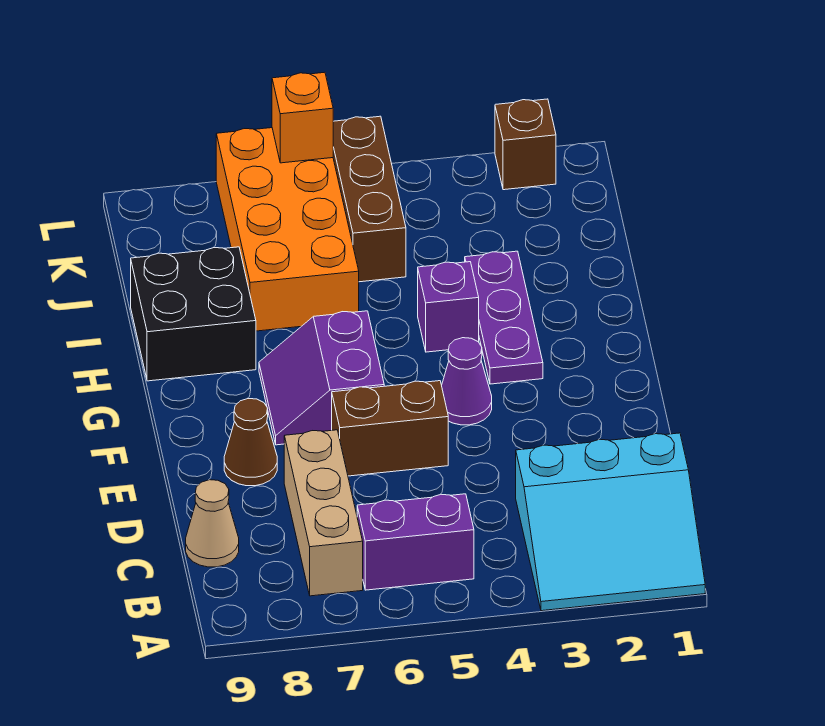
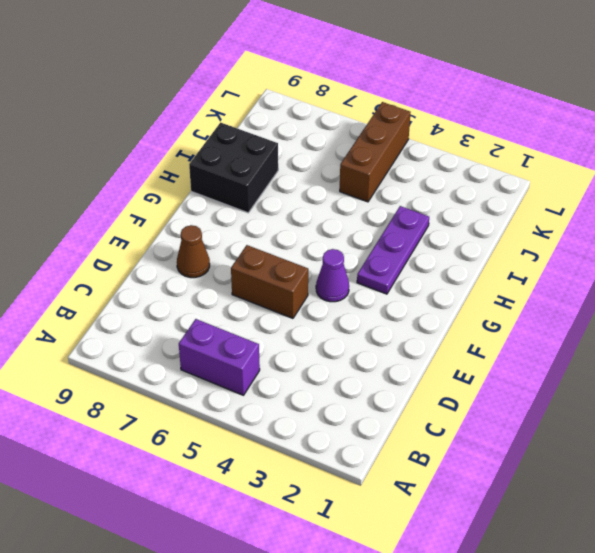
none -> cyan 3x3 slope [516,433,705,611]
none -> tan 1x3 brick [284,430,363,596]
none -> tan 1x1 cone [186,480,239,567]

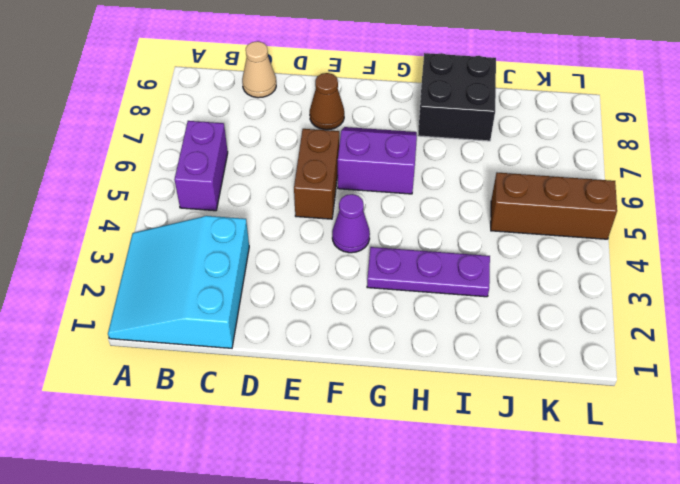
none -> tan 1x3 brick [284,430,363,596]
none -> purple 1x1 brick [418,262,479,352]
none -> orange 2x4 brick [216,128,359,331]

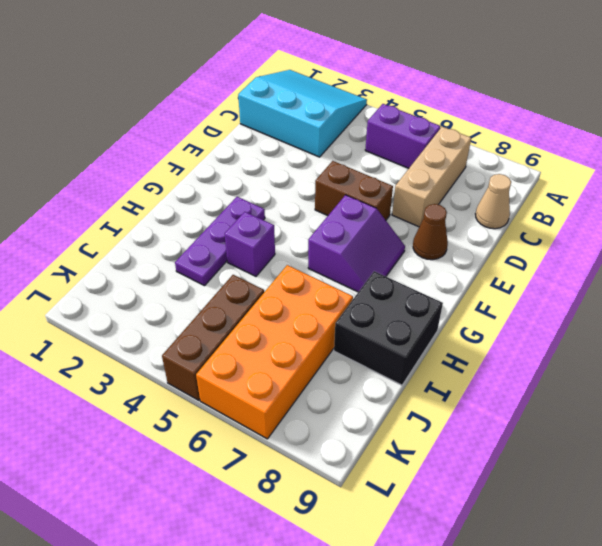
none -> purple 1x1 cone [442,338,492,425]
none -> brown 1x1 brick [495,99,556,190]
none -> orange 1x1 brick [272,72,333,163]

